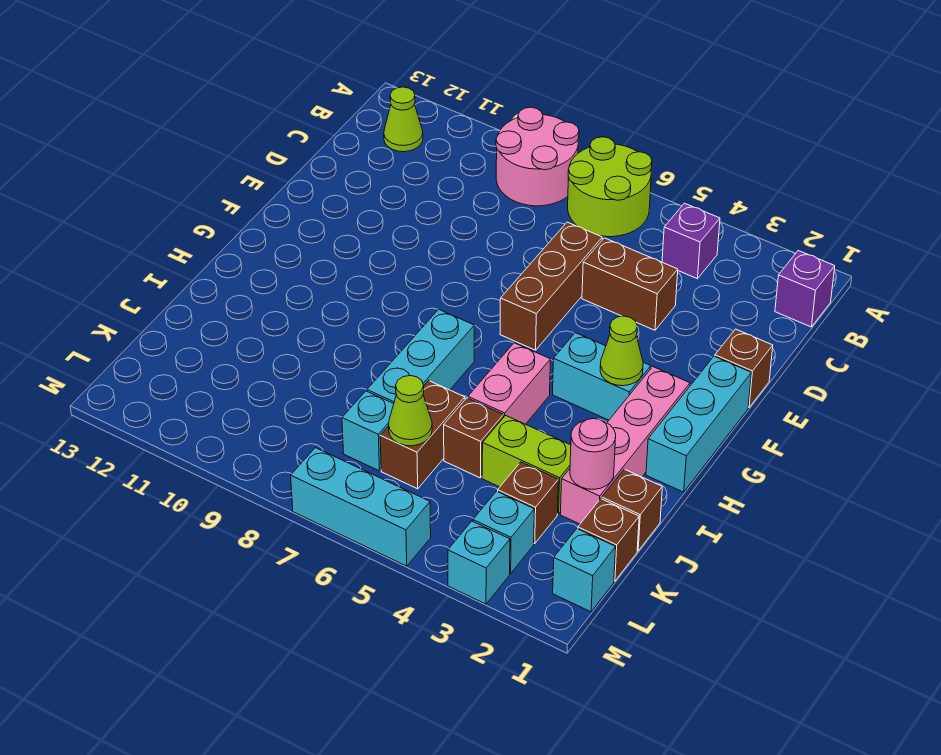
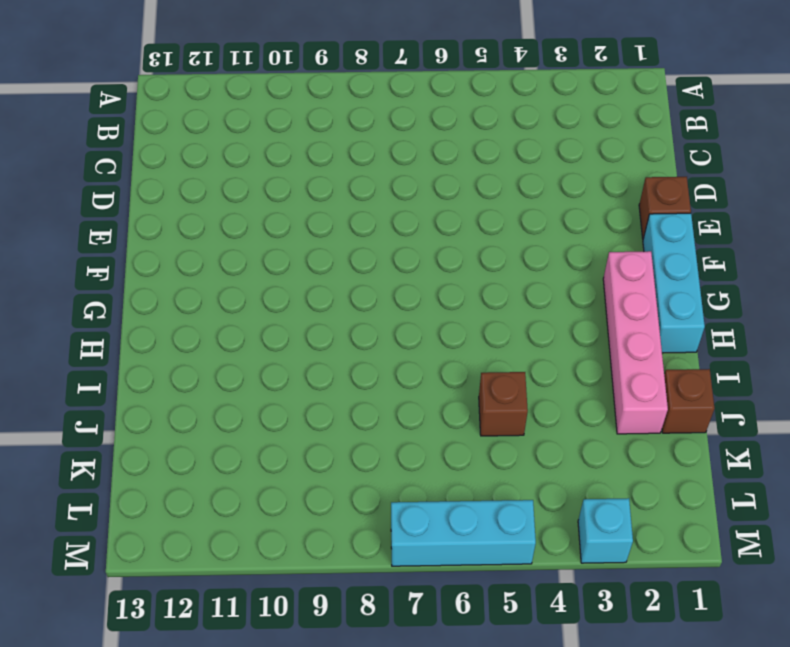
none -> lime 2x2 round brick [568,137,652,237]
none -> pink 2x2 round brick [496,107,579,206]
none -> purple 1x1 brick [775,251,835,327]

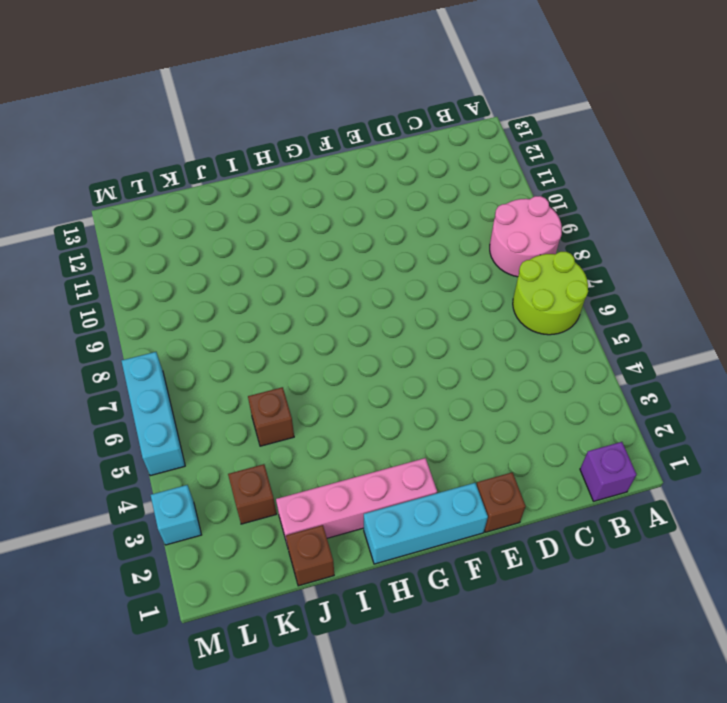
none -> purple 1x1 brick [662,203,720,279]
none -> lime 1x1 cone [384,87,423,152]
none -> brown 1x2 brick [582,238,678,330]

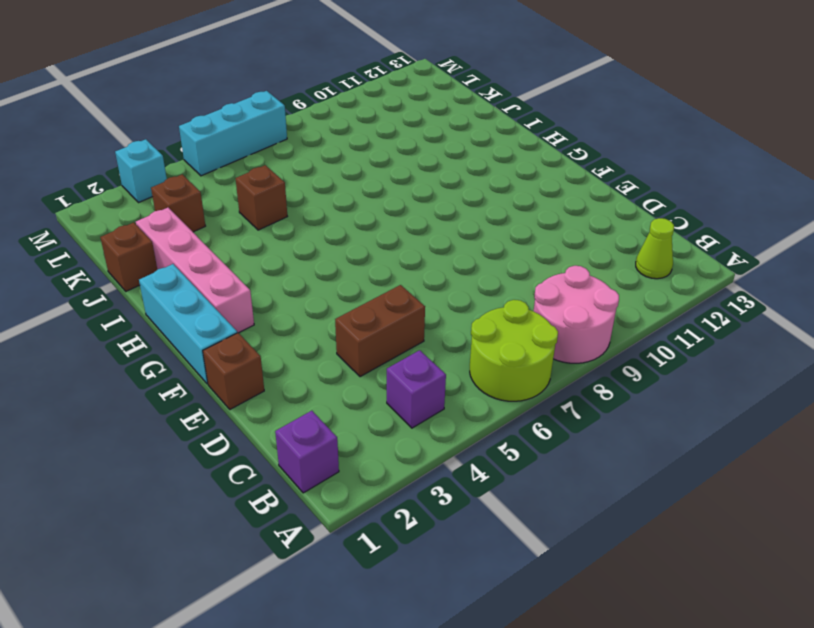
none -> brown 1x3 brick [500,222,602,350]
none -> cyan 1x2 brick [553,333,651,420]
none -> pink 1x2 brick [468,343,551,424]

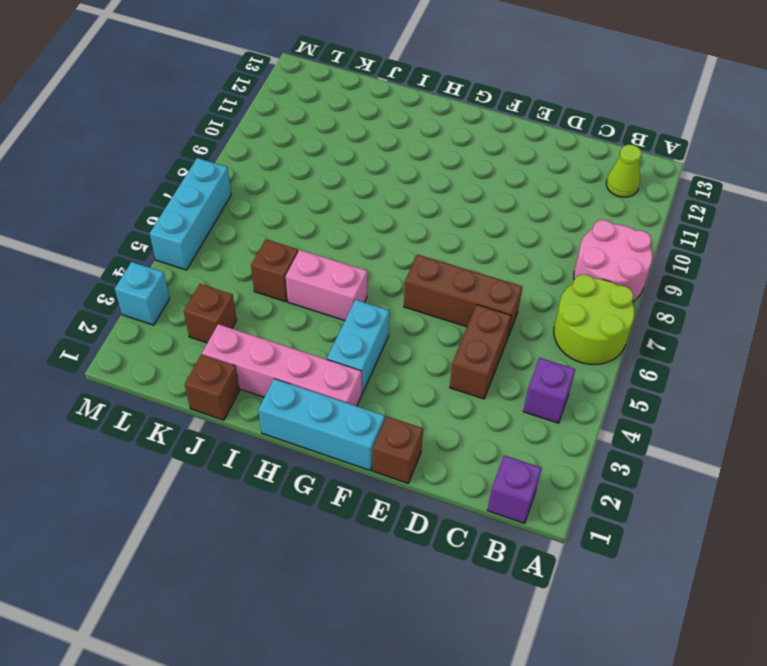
none -> cyan 1x3 brick [367,309,474,404]
none -> lime 1x2 brick [482,415,571,514]
none -> brown 1x2 brick [380,381,465,489]

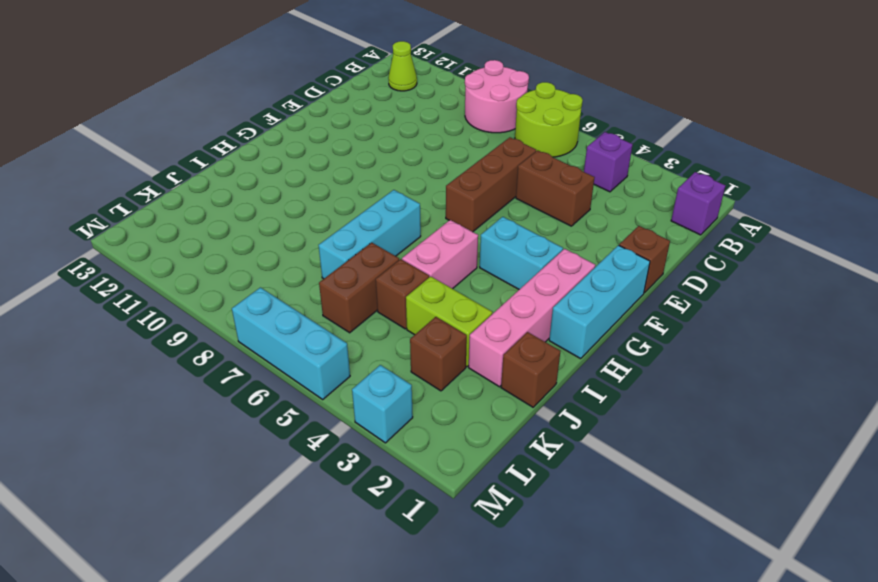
none -> brown 1x1 brick [578,499,639,581]
none -> cyan 1x1 brick [342,391,394,471]
none -> cyan 1x1 brick [553,529,616,612]

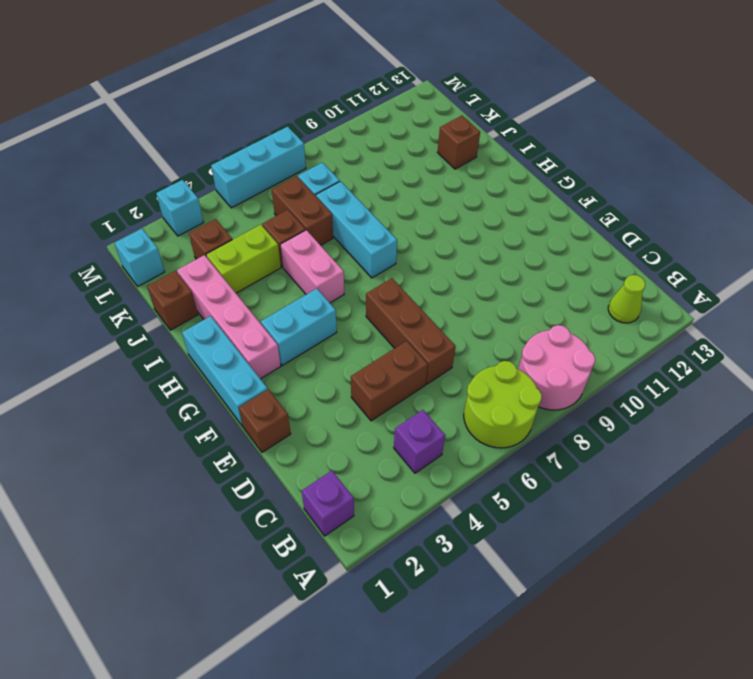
brown 1x1 brick [437,116,480,169] -> brown 1x1 brick moved to [578,499,639,581]
none -> cyan 1x1 brick [473,491,534,574]
none -> lime 1x1 cone [600,316,643,386]
none -> pink 1x1 round brick [570,419,616,489]

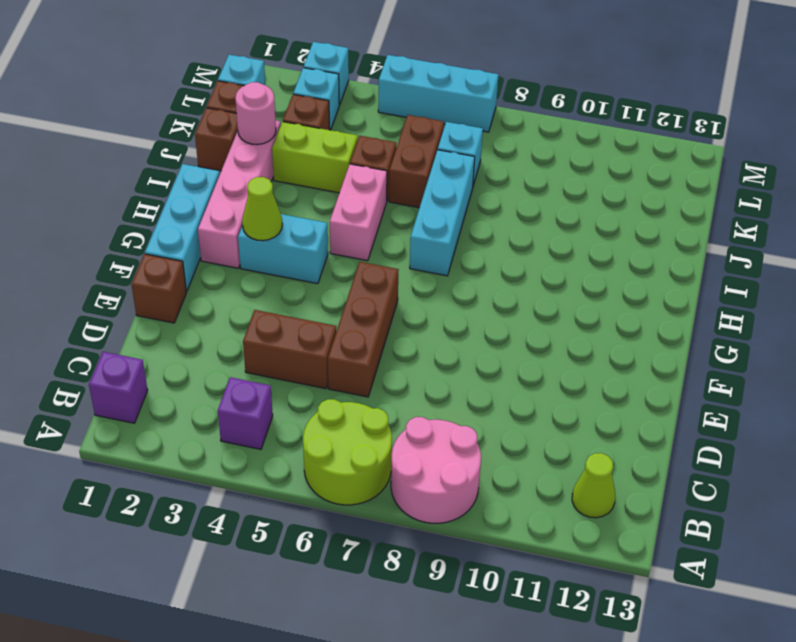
none -> lime 1x1 cone [389,376,432,446]

